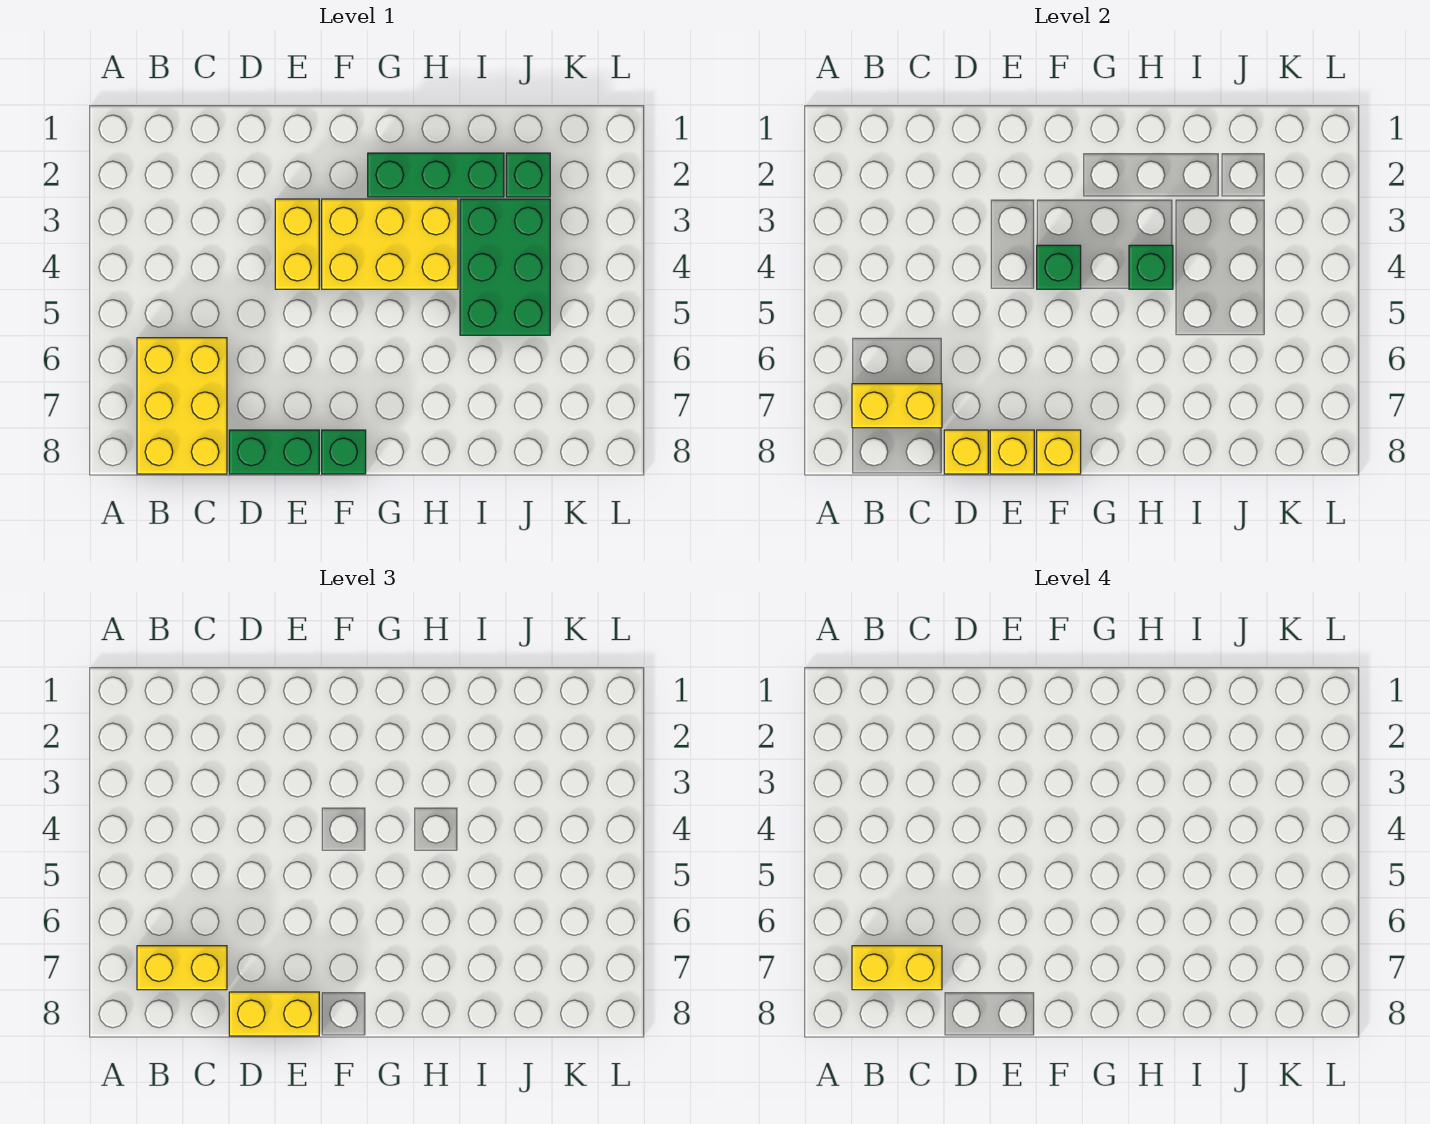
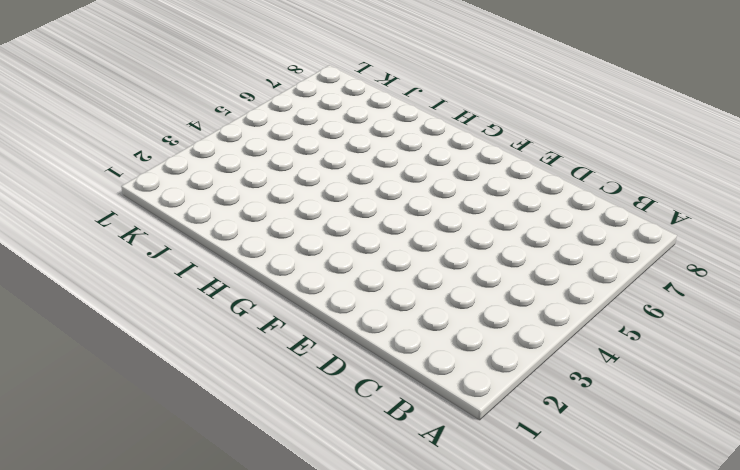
none -> yellow 2x3 brick [137,338,227,474]
none -> green 1x2 brick [229,430,319,474]
none -> yellow 1x2 brick [275,199,319,289]

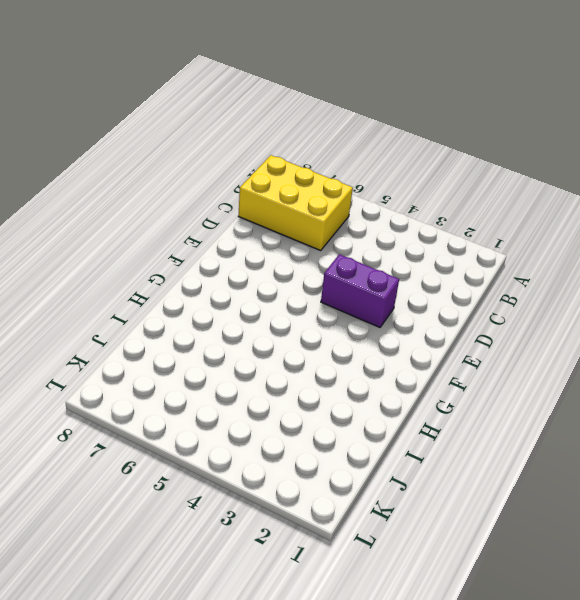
purple 1x2 brick [321,254,399,327] -> yellow 1x2 brick [275,199,319,289]
none -> green 1x2 brick [229,430,319,474]
none -> yellow 2x3 brick [322,199,458,289]
none -> green 1x1 brick [322,430,366,474]

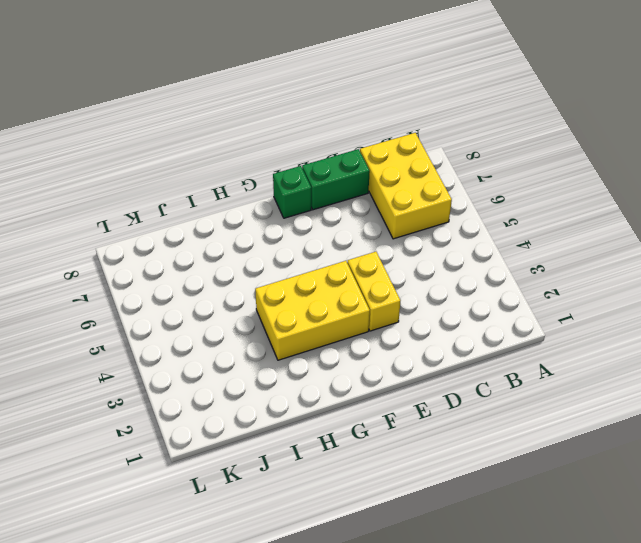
none -> green 1x3 brick [368,153,504,197]
none -> green 2x3 brick [460,199,550,335]
none -> green 1x1 brick [506,153,550,197]

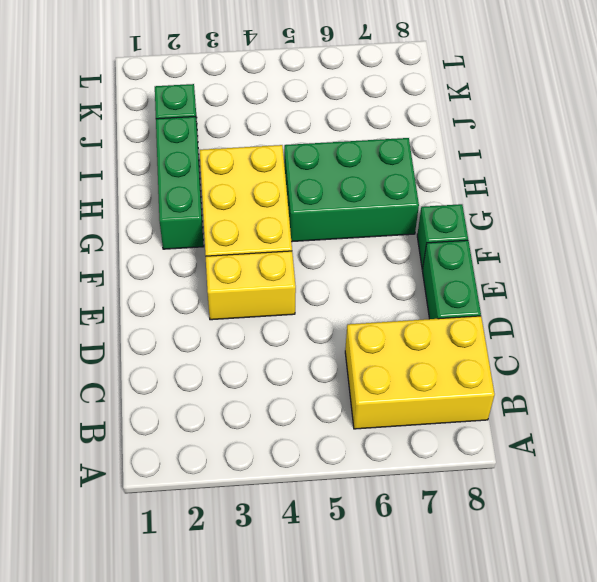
green 2x3 brick [284,138,419,242] -> green 2x3 brick moved to [460,199,550,335]
none -> yellow 1x2 brick [852,384,942,428]
none -> yellow 1x1 brick [944,430,988,474]
none -> yellow 1x1 brick [990,430,1034,474]

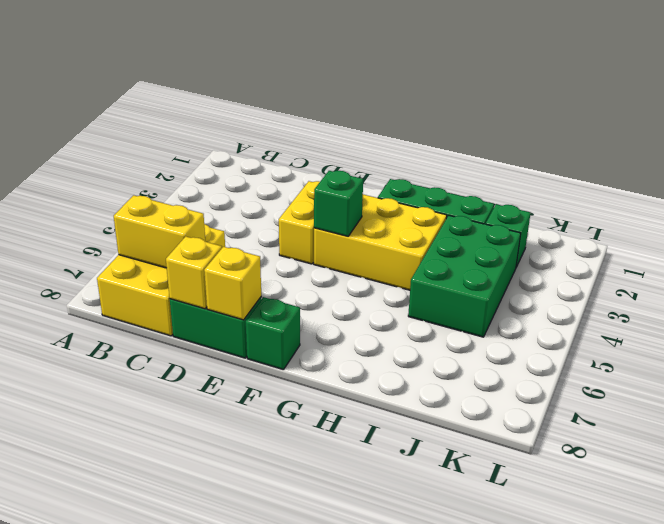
none -> yellow 1x1 brick [1037,430,1081,474]
none -> green 1x1 brick [1129,245,1173,289]
none -> yellow 1x2 brick [137,946,227,990]

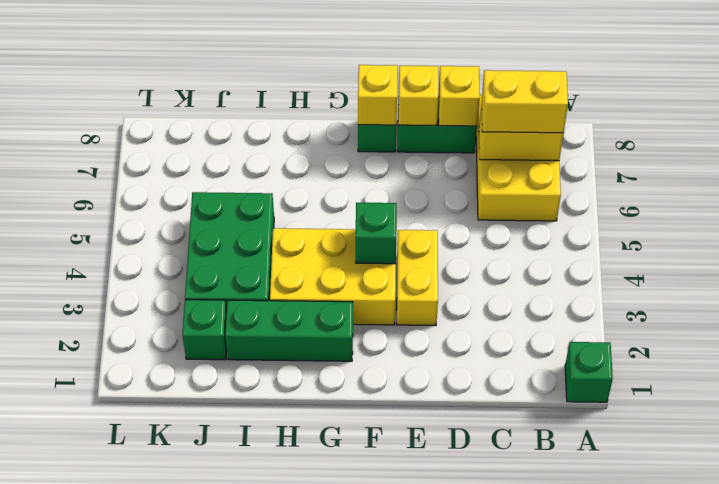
green 1x1 brick [565,342,613,402] -> green 1x1 brick moved to [1129,245,1173,289]
none -> yellow 1x2 brick [229,992,319,1036]
none -> yellow 1x2 brick [852,946,942,990]

